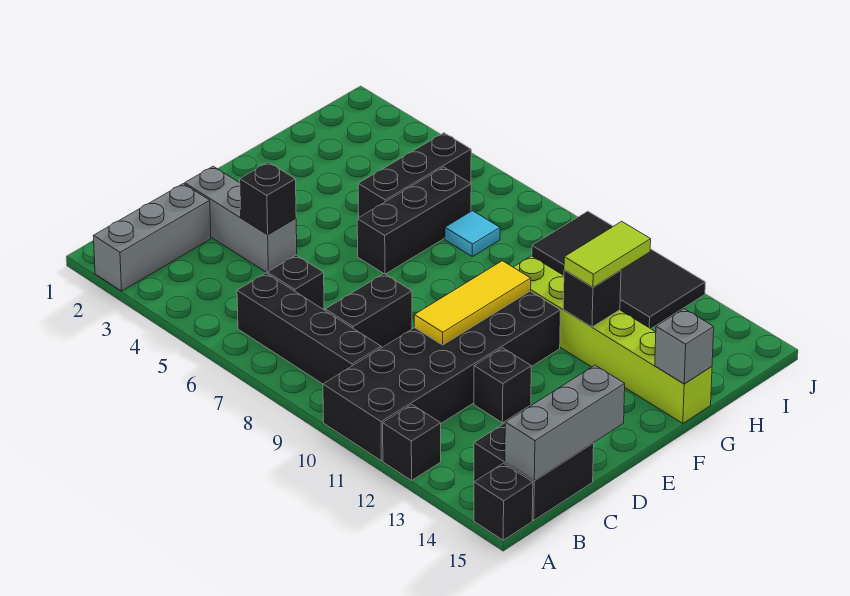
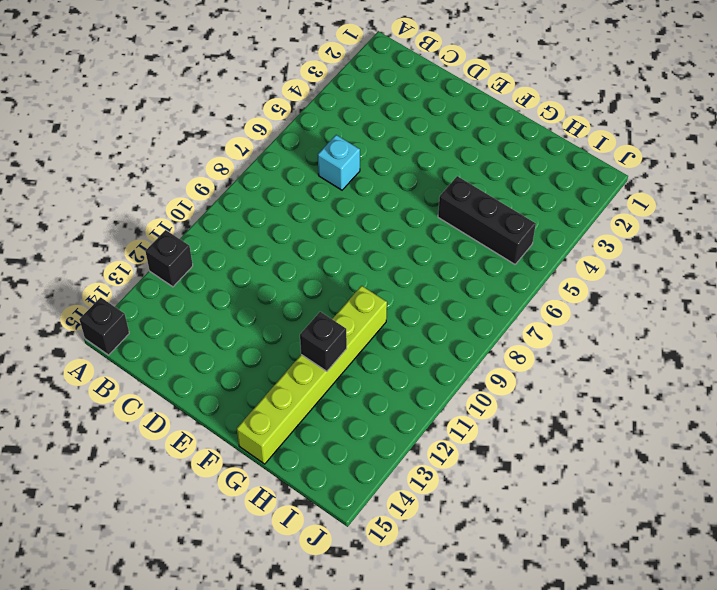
cyan 1x1 brick [318,135,360,190] -> black 1x1 brick [267,255,324,310]
none -> grey 1x3 brick [94,184,211,291]
none -> black 2x6 brick [323,291,560,461]
none -> black 1x4 brick [237,273,381,384]

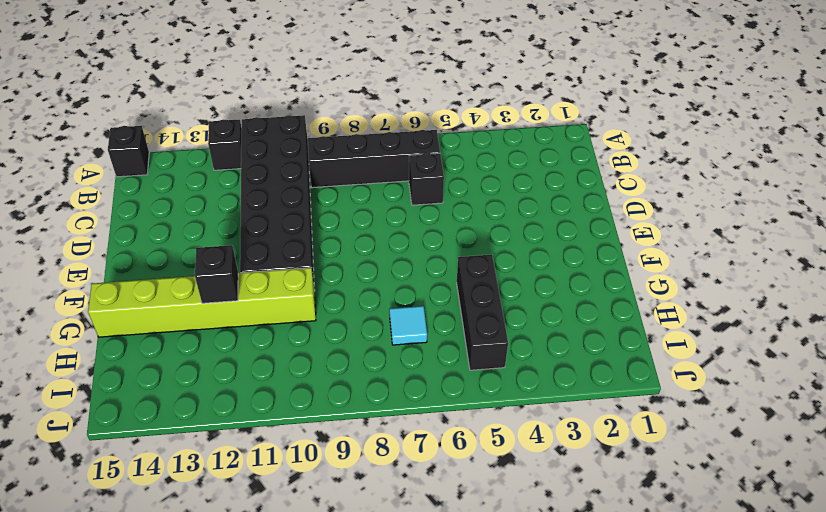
none -> grey 1x3 brick [94,184,211,291]
none -> black 2x2 brick [474,423,594,520]
none -> black 1x2 brick [325,274,412,348]

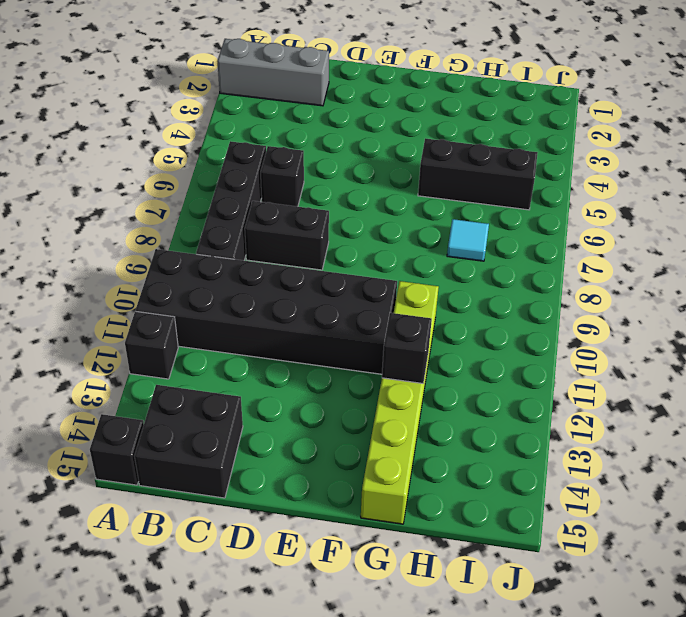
none -> grey 1x3 brick [185,166,297,273]
none -> black 1x1 brick [474,348,531,423]
none -> black 1x3 brick [357,167,471,274]

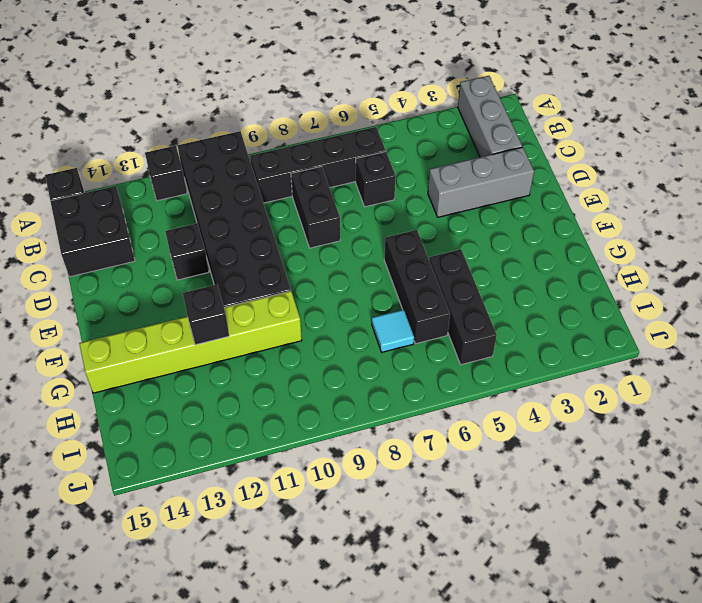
none -> black 2x4 tile [532,211,705,329]
none -> grey 1x3 brick [505,365,625,480]
none -> black 1x1 brick [240,162,296,235]

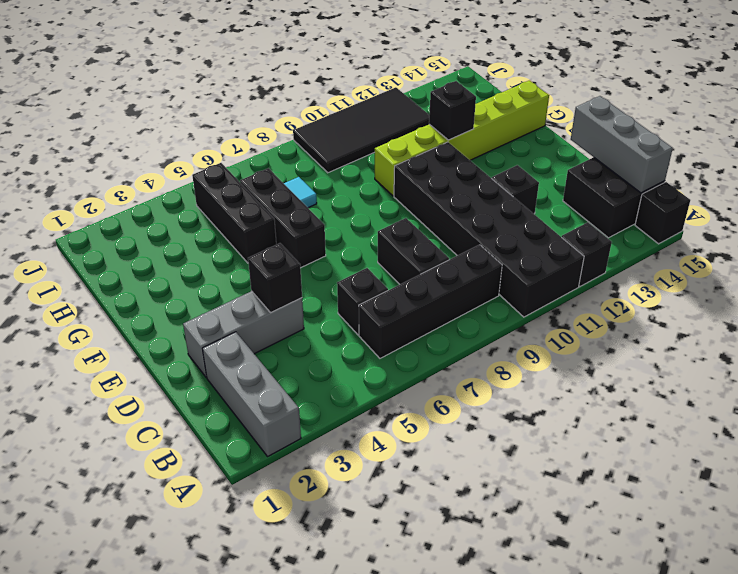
none -> yellow 1x3 tile [414,261,531,345]
none -> grey 1x1 brick [655,309,714,384]
none -> lime 1x2 tile [564,221,651,287]

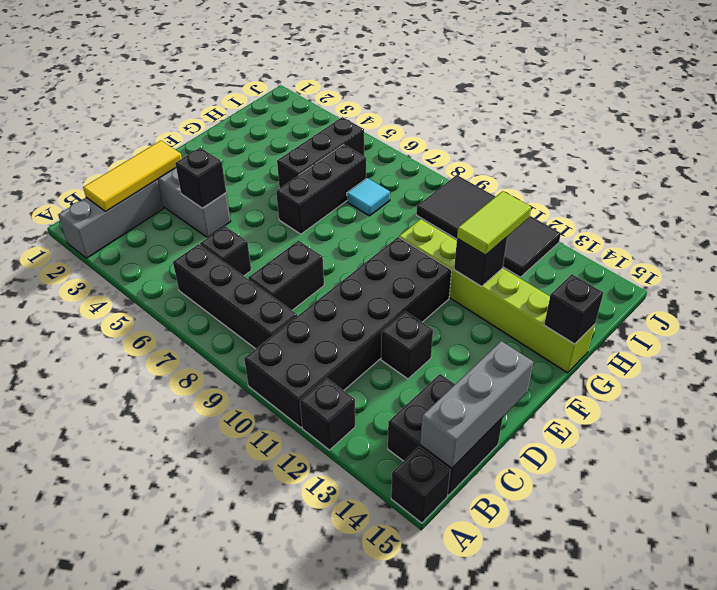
yellow 1x3 tile [83,141,182,211] -> yellow 1x3 tile moved to [414,261,531,345]
black 1x1 brick [544,274,603,344] -> grey 1x1 brick [655,309,714,384]

